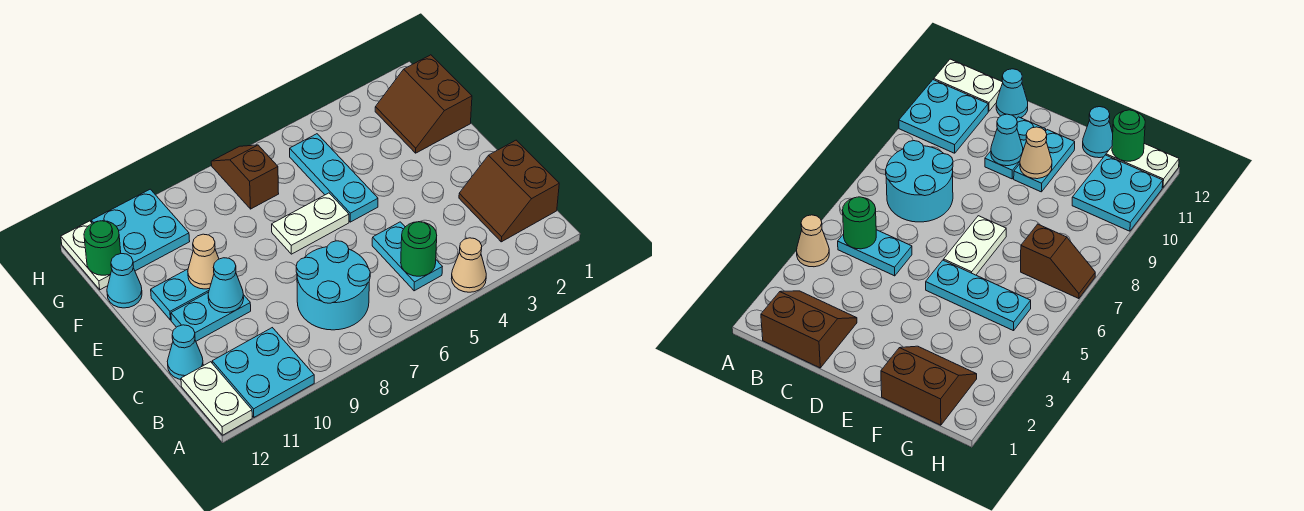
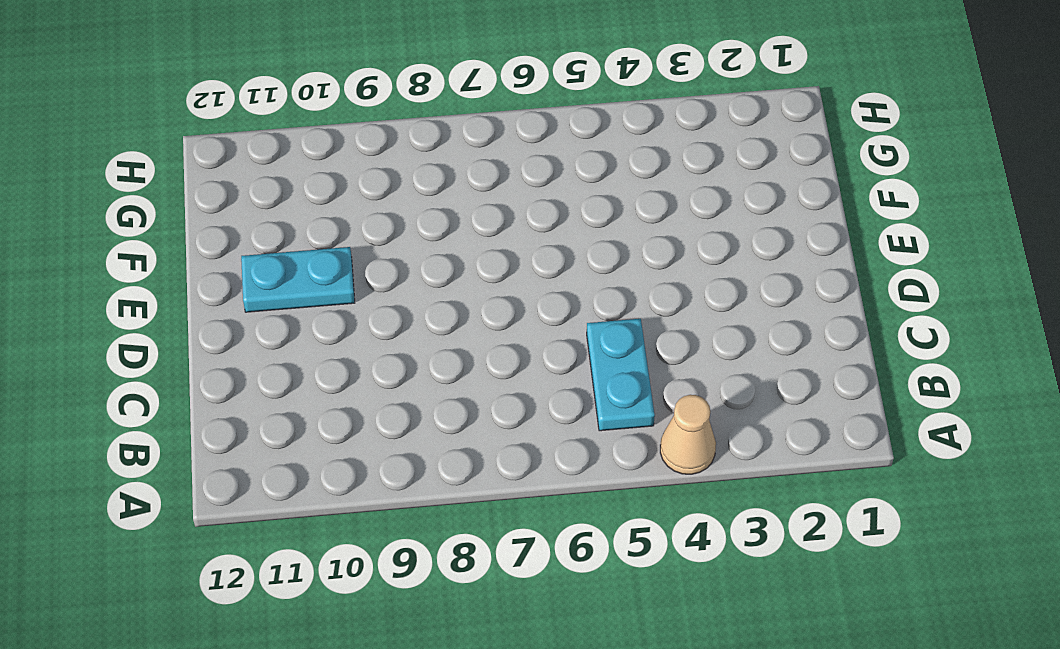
none -> cyan 2x2 plate [212,328,314,417]
none -> white 1x2 plate [181,362,252,435]
none -> brown 2x2 slope [459,140,559,242]

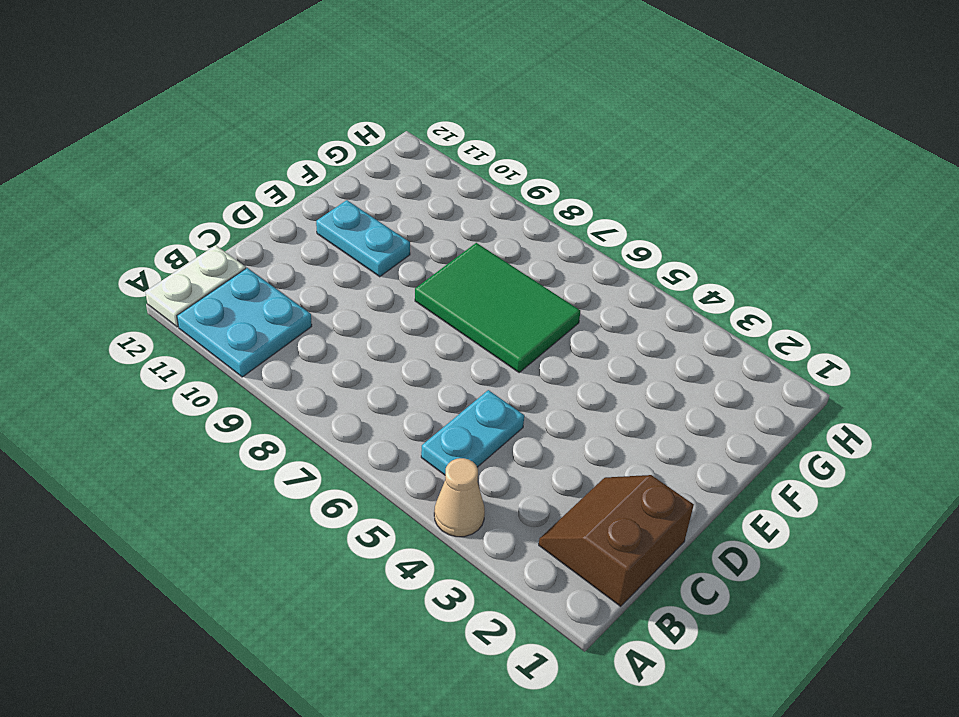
green 2x3 tile [415,243,580,372] -> white 1x2 plate [272,193,349,254]
none -> cyan 2x2 round brick [296,241,370,330]
none -> cyan 1x1 cone [167,325,203,380]
none -> cyan 1x2 plate [171,292,251,341]

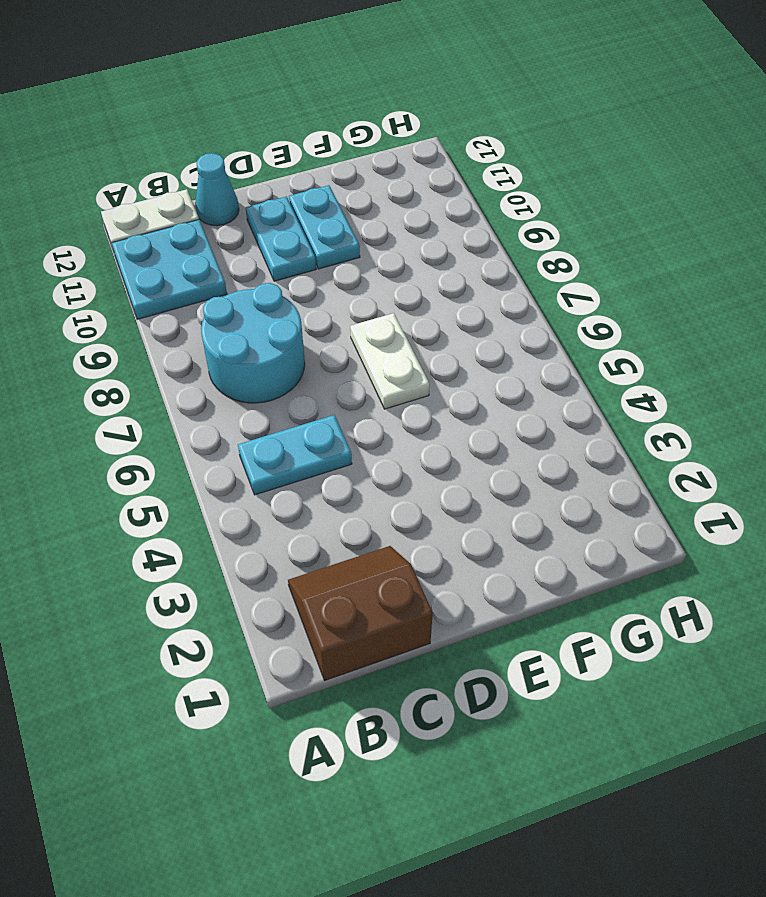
none -> tan 1x1 cone [451,238,486,292]
none -> cyan 1x3 plate [290,134,378,222]
none -> brown 2x2 slope [375,55,472,153]

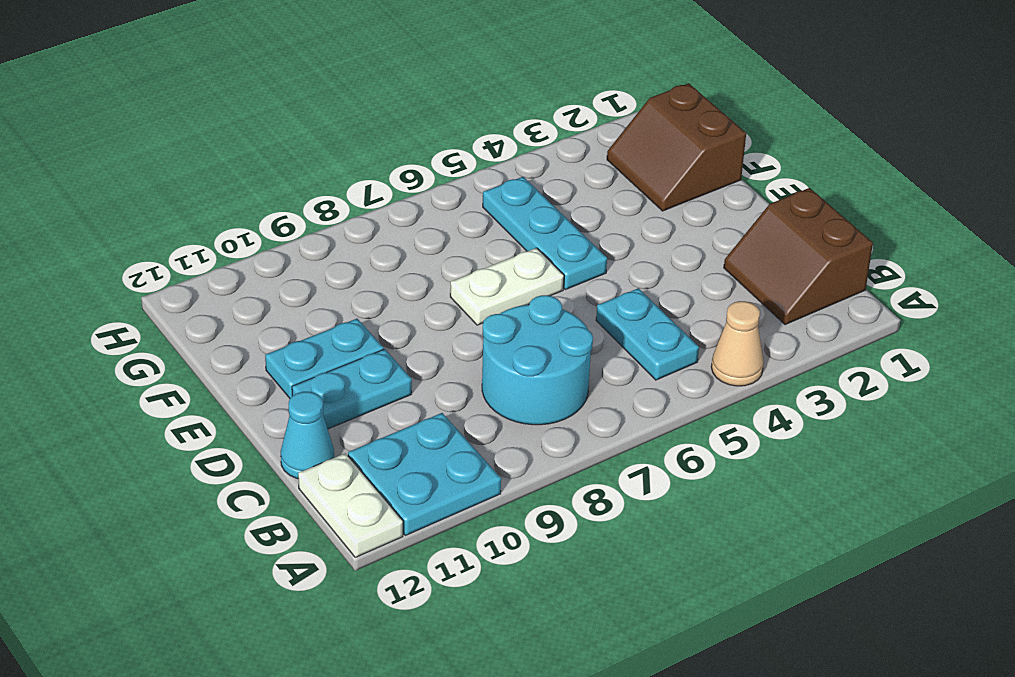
none -> cyan 1x1 cone [107,254,142,308]
none -> brown 1x2 slope [211,145,279,209]
none -> cyan 2x2 plate [91,189,190,271]

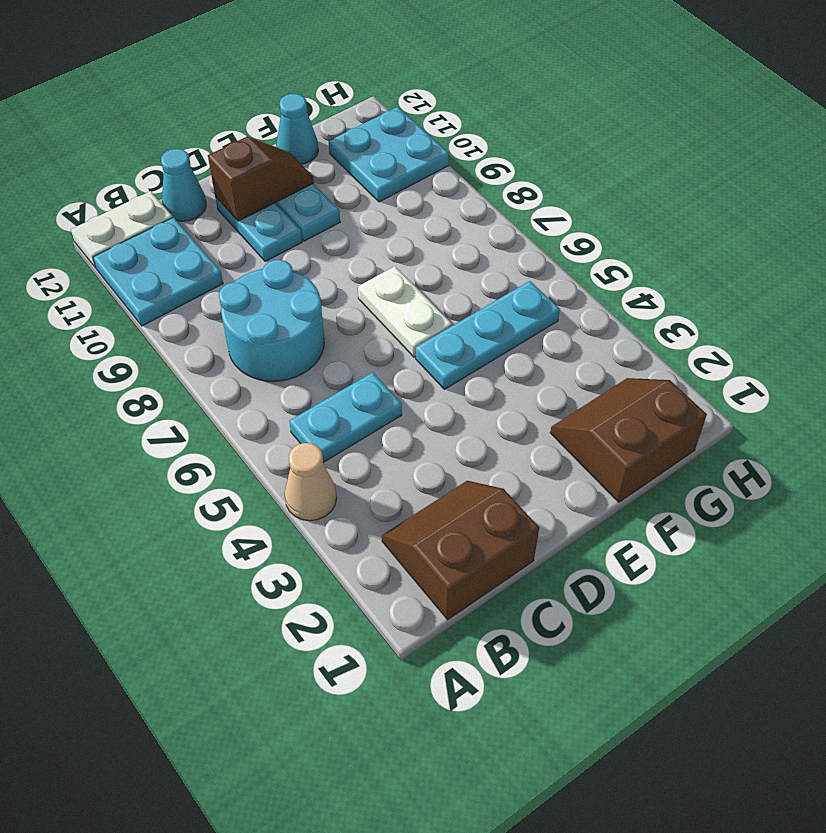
brown 1x2 slope [208,137,314,221] -> brown 1x2 slope moved to [211,145,279,209]
none -> white 1x2 plate [61,221,111,290]
none -> green 1x1 round brick [401,222,437,276]
none -> cyan 1x1 cone [208,258,244,313]

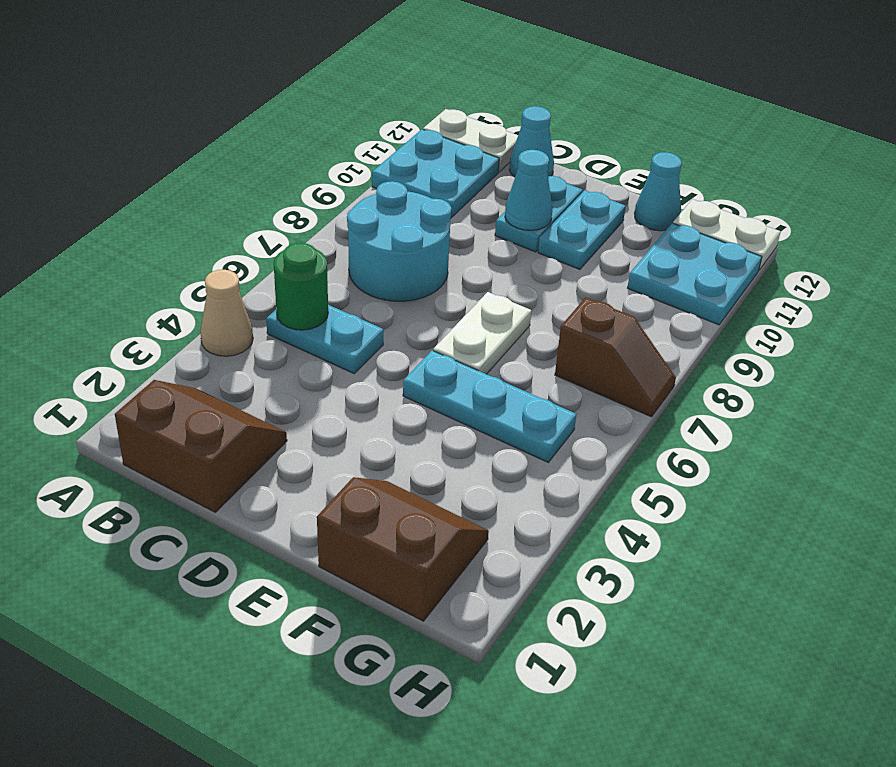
none -> tan 1x1 cone [188,234,219,289]
none -> green 1x1 round brick [84,221,121,275]

